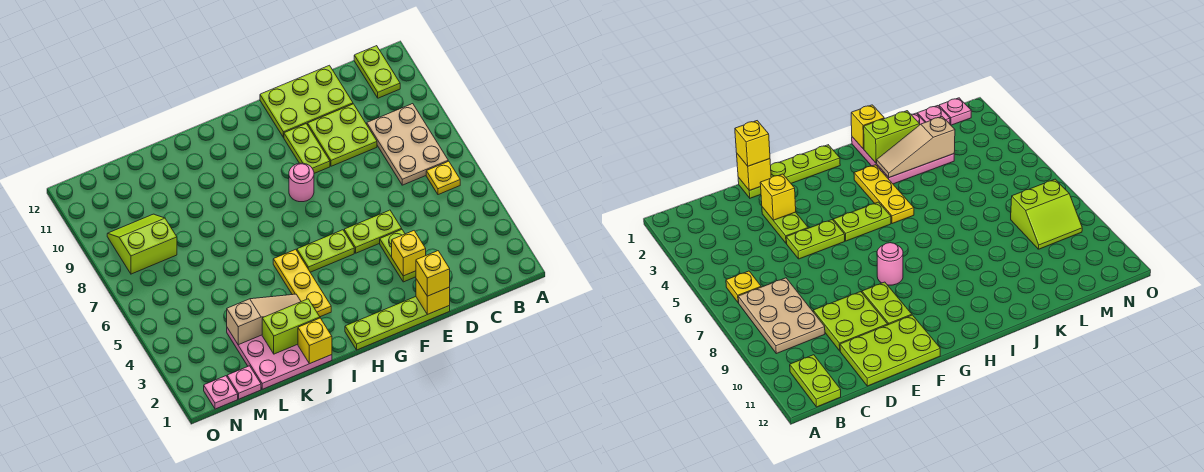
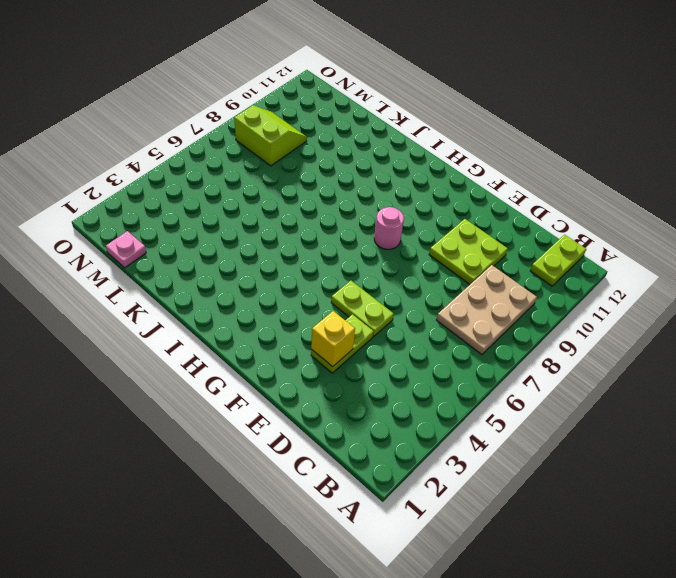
none -> yellow 1x1 plate [426,161,460,195]
none -> lime 2x3 plate [260,65,353,138]
none -> lime 1x4 plate [345,297,450,350]

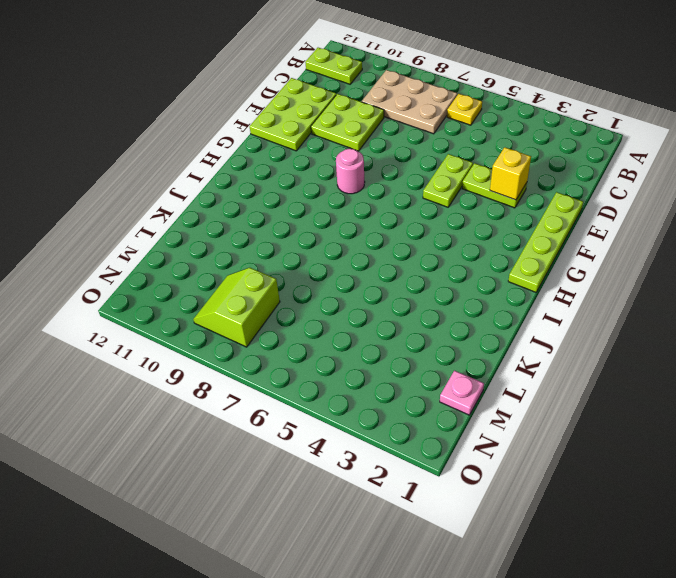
none -> lime 1x2 plate [284,124,330,173]
none -> lime 1x2 plate [297,230,354,272]
none -> yellow 1x3 plate [273,249,331,317]

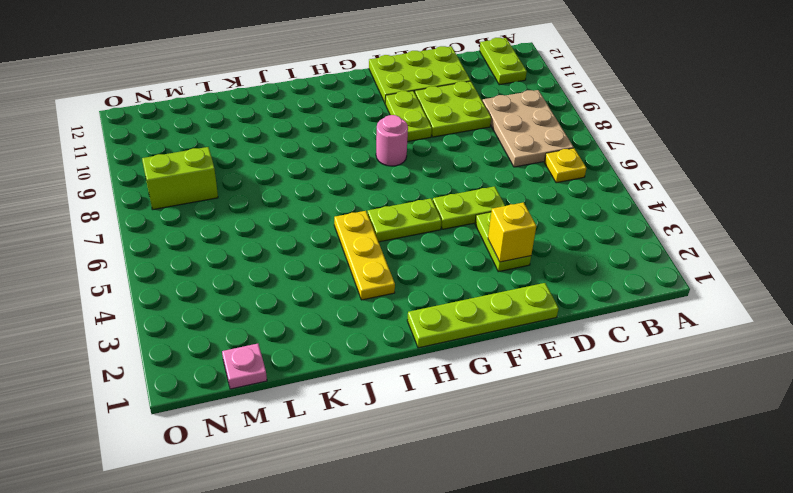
none -> pink 3x3 plate [227,328,332,389]
none -> pink 1x1 plate [204,376,238,409]
none -> yellow 1x1 brick [416,279,450,315]

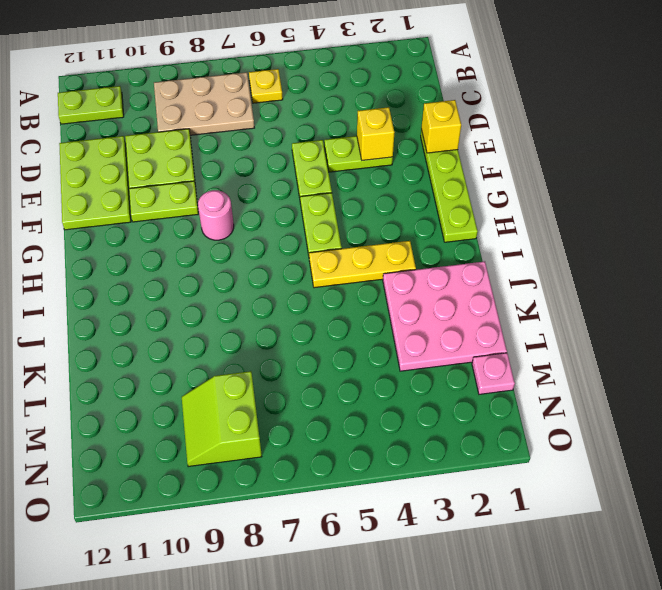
none -> pink 1x1 plate [204,376,238,409]
none -> yellow 1x1 brick [298,318,332,364]
none -> lime 1x2 brick [262,299,320,354]

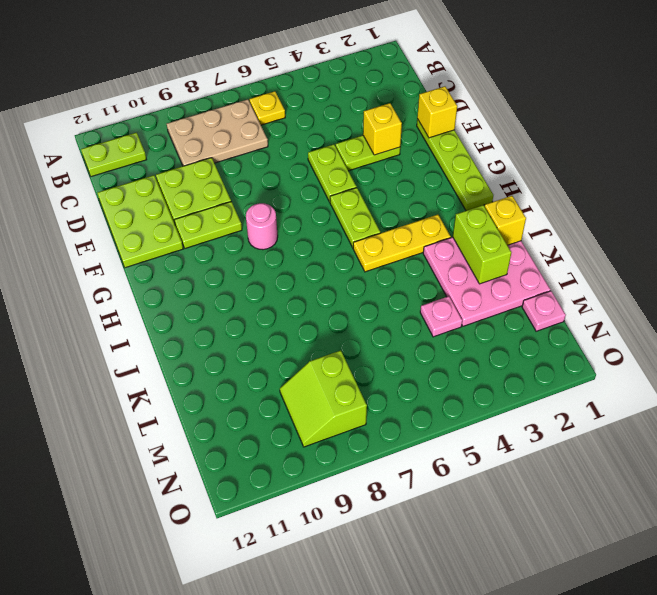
pink 1x1 plate [420,296,462,337] -> pink 1x1 plate moved to [204,376,238,409]
none -> tan 1x3 slope [227,294,301,345]
none -> yellow 1x1 brick [416,251,450,296]

